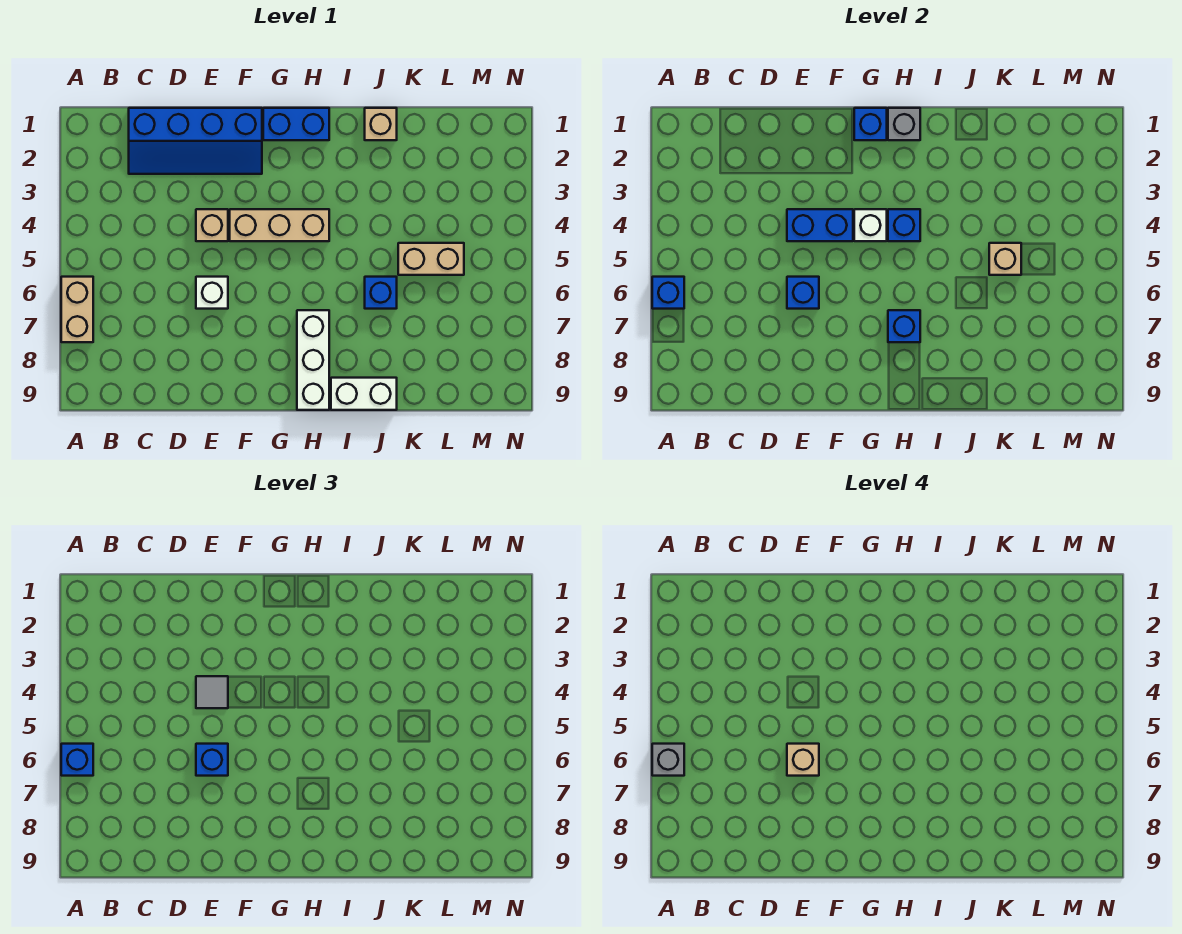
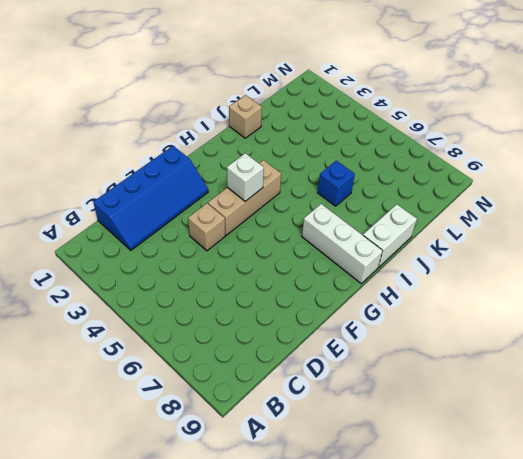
none -> tan 1x2 brick [61,277,93,342]
none -> white 1x1 brick [196,277,228,309]
none -> blue 1x2 brick [263,108,329,140]

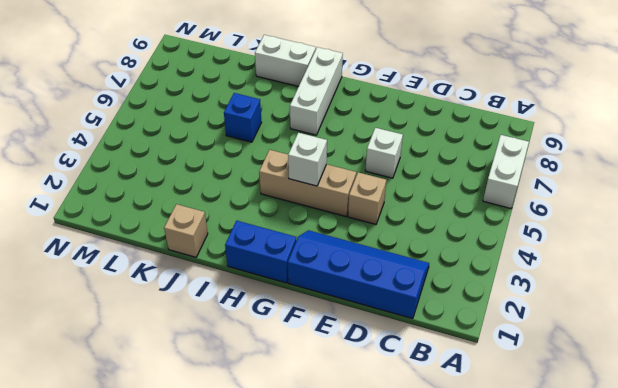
white 1x2 brick [483,135,529,208] -> tan 1x2 brick [61,277,93,342]
none -> tan 1x2 brick [398,243,464,275]
none -> blue 1x1 brick [652,277,684,309]
none -> blue 1x2 brick [787,209,853,241]

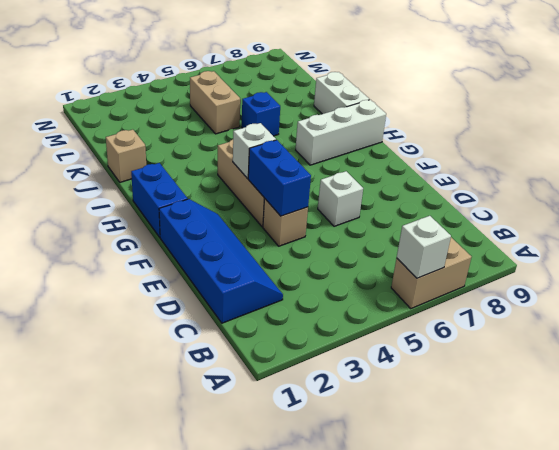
white 1x1 brick [397,216,451,278] -> blue 1x1 brick [652,277,684,309]
none -> blue 1x1 brick [787,277,819,309]
none -> blue 1x1 brick [854,108,887,140]
none -> grey 1x1 brick [888,108,920,140]

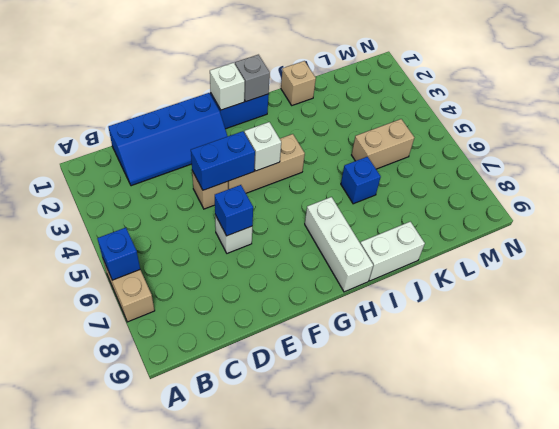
white 1x1 brick [210,63,245,110] -> blue 1x1 brick [854,108,887,140]
none -> blue 1x1 brick [888,209,920,241]
none -> blue 1x1 brick [888,310,920,342]
none -> tan 1x1 brick [989,243,1021,275]

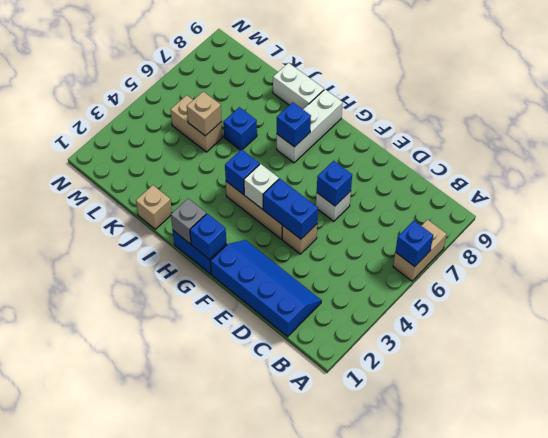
none -> blue 1x1 brick [61,744,93,776]
none -> grey 1x1 tile [196,676,228,708]
none -> blue 1x1 brick [196,744,228,776]

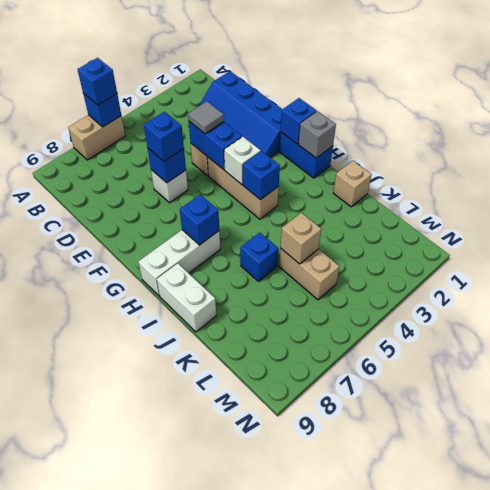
none -> grey 1x1 brick [652,744,684,776]
none -> tan 1x1 brick [787,744,819,776]

